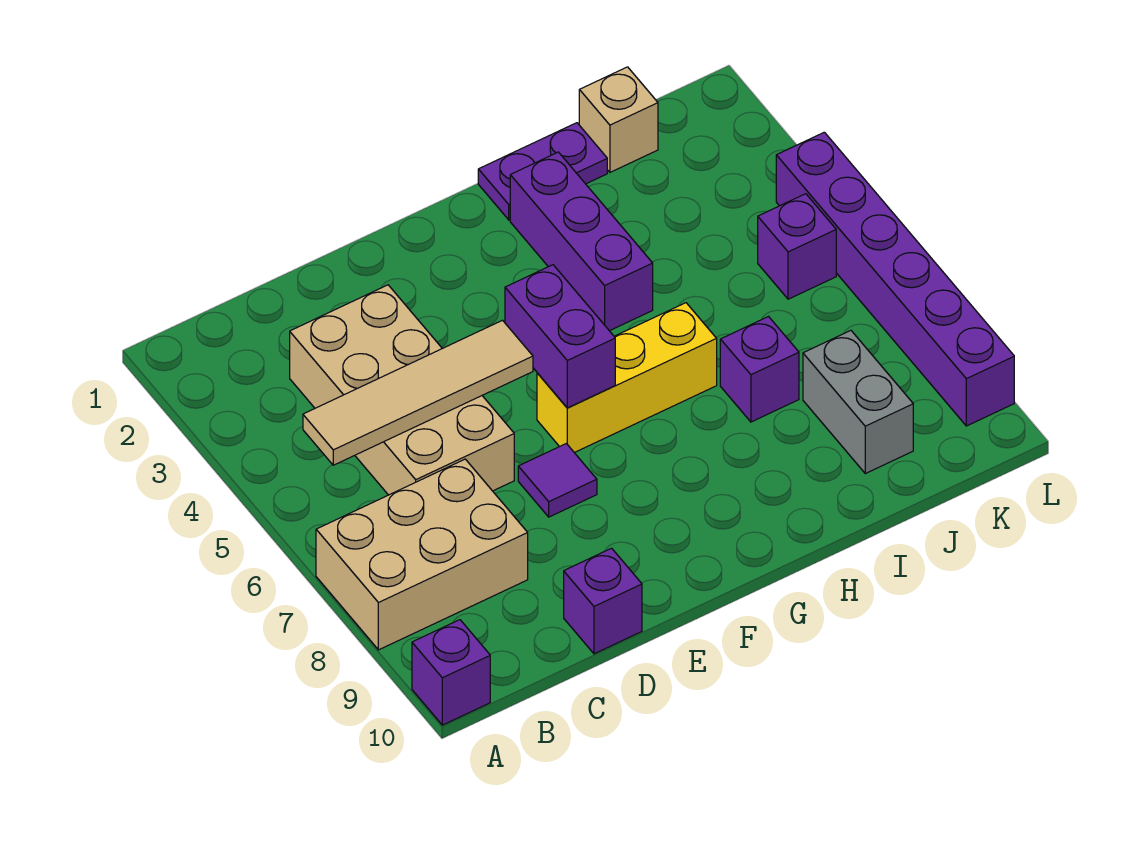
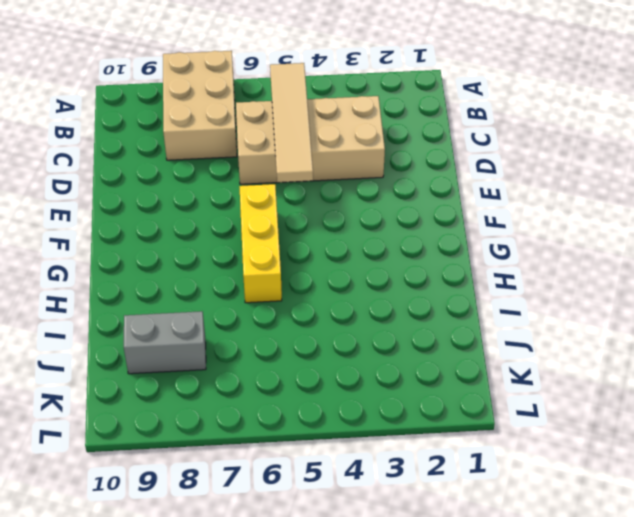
none -> purple 1x1 brick [412,620,490,725]
none -> purple 1x1 brick [564,548,642,654]
none -> purple 1x1 tile [518,444,597,517]

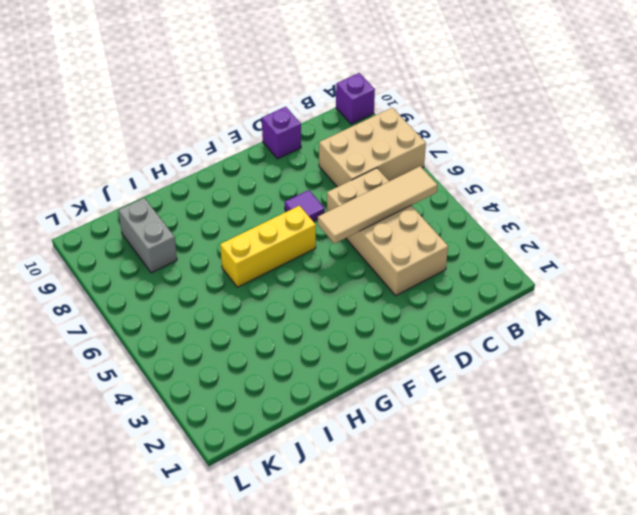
none -> purple 1x2 plate [478,123,607,220]
none -> purple 1x3 brick [510,152,653,331]
none -> purple 1x1 brick [720,317,799,422]

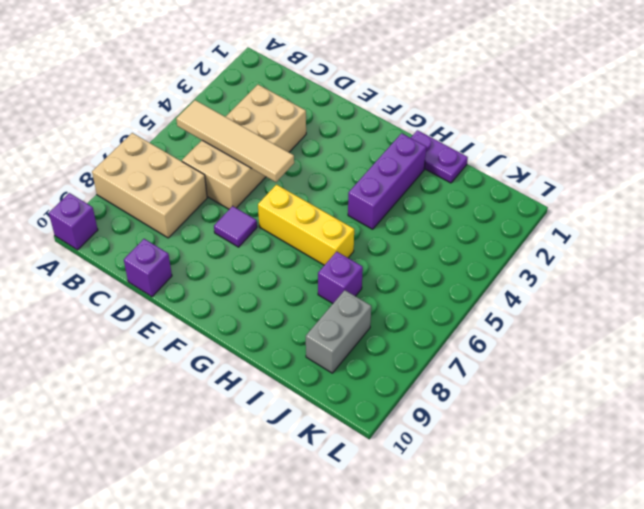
none -> tan 1x1 brick [579,67,658,172]
none -> purple 1x1 brick [758,194,836,299]
none -> purple 1x6 brick [776,132,1014,426]

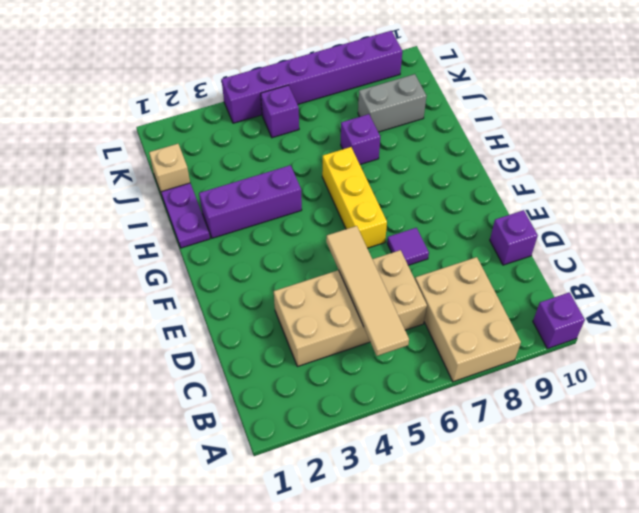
none -> purple 1x2 brick [505,265,615,408]

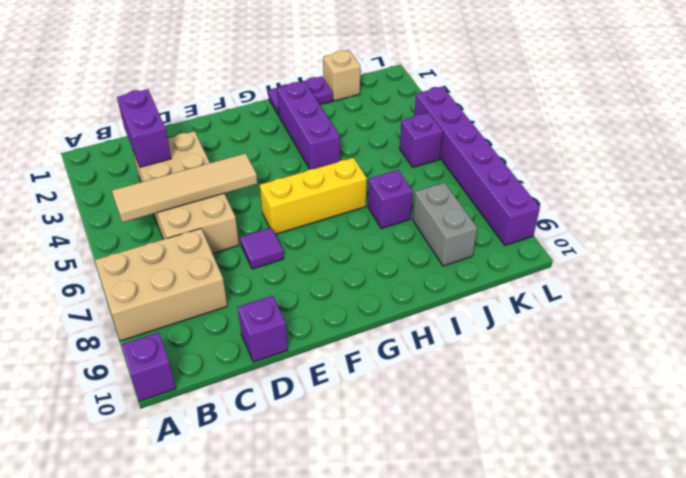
purple 1x2 brick [117,89,171,167] -> purple 1x2 brick moved to [505,265,615,408]

